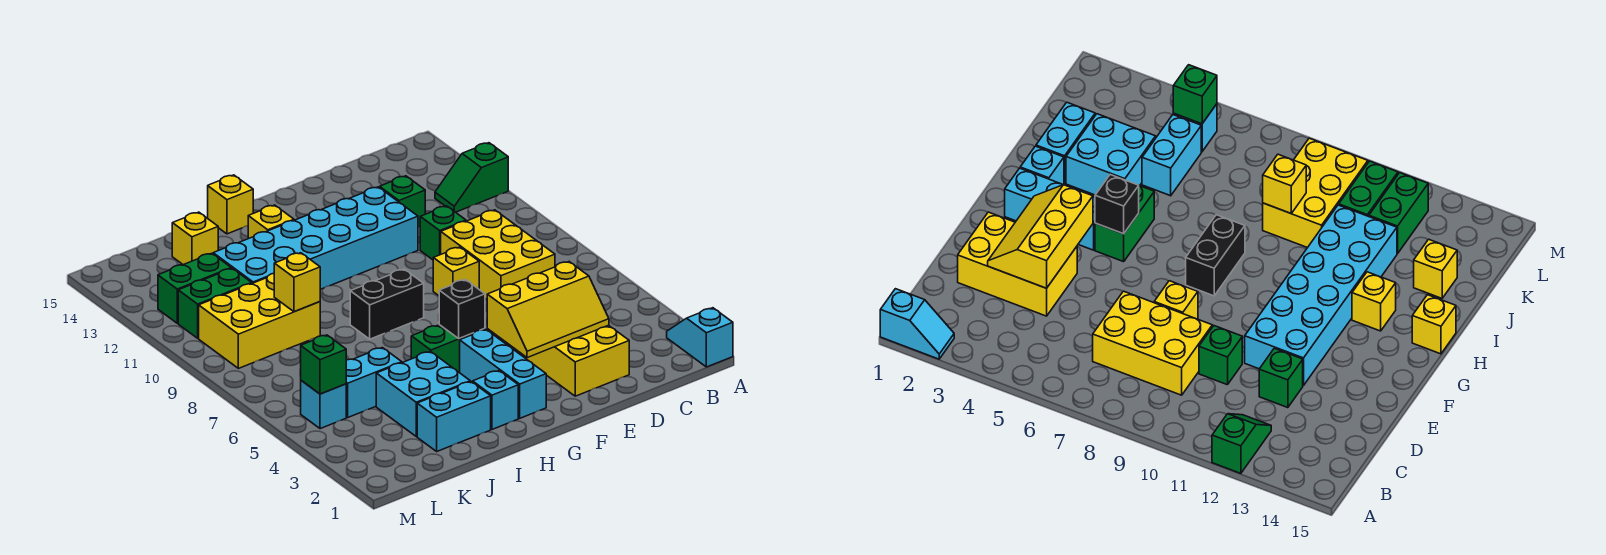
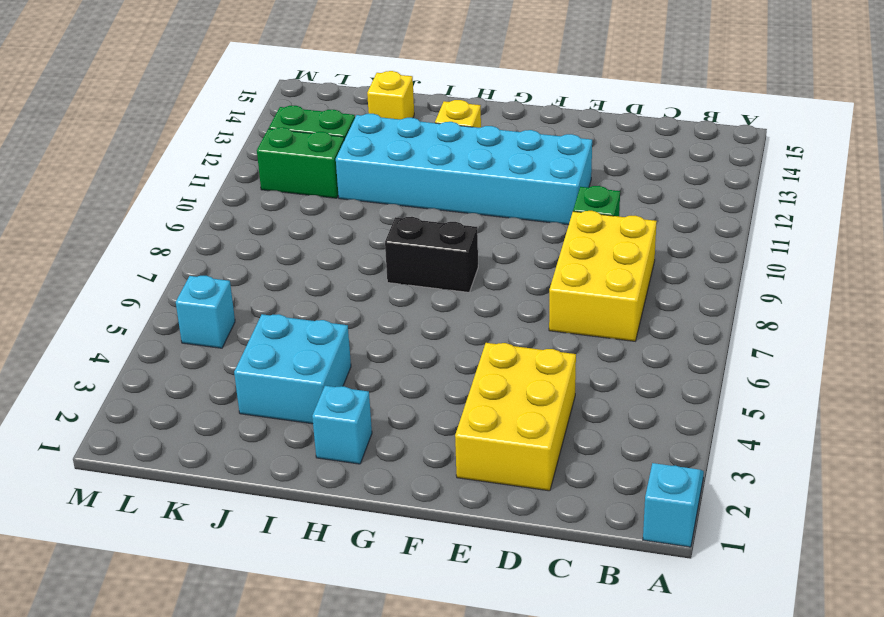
none -> green 1x2 slope [435,143,508,212]
none -> green 1x1 brick [380,176,425,227]
none -> yellow 1x1 brick [433,247,479,296]

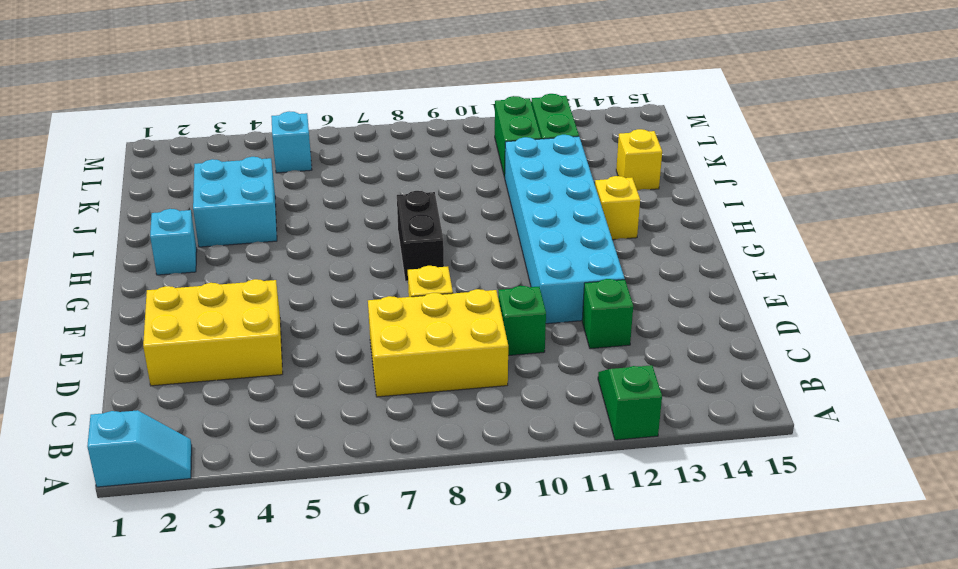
none -> cyan 1x3 brick [460,329,546,418]
none -> green 1x2 brick [411,325,485,373]
none -> yellow 1x1 brick [208,175,253,234]

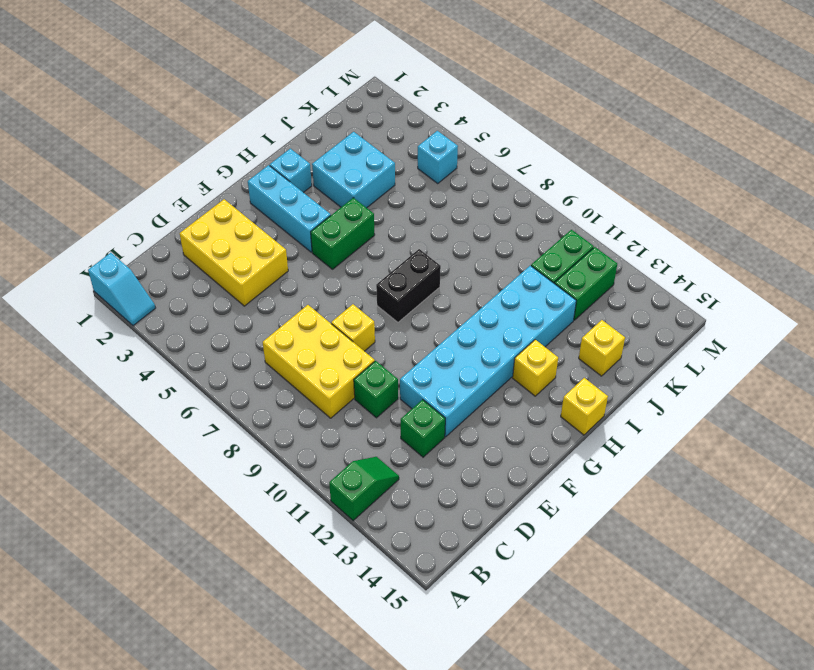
none -> cyan 1x2 brick [417,382,491,451]
none -> cyan 1x2 brick [346,348,402,417]
none -> yellow 2x3 brick [199,273,320,368]

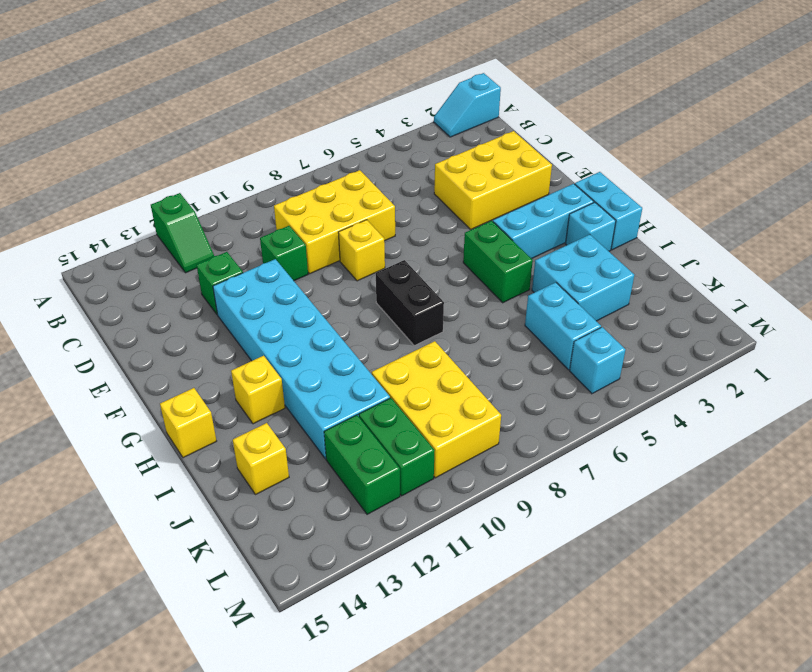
cyan 1x2 brick [575,172,642,250] -> cyan 1x2 brick moved to [417,382,491,451]
none -> yellow 2x3 slope [487,262,609,358]
none -> black 1x1 brick [439,280,485,339]
none -> yellow 1x1 brick [274,253,320,312]

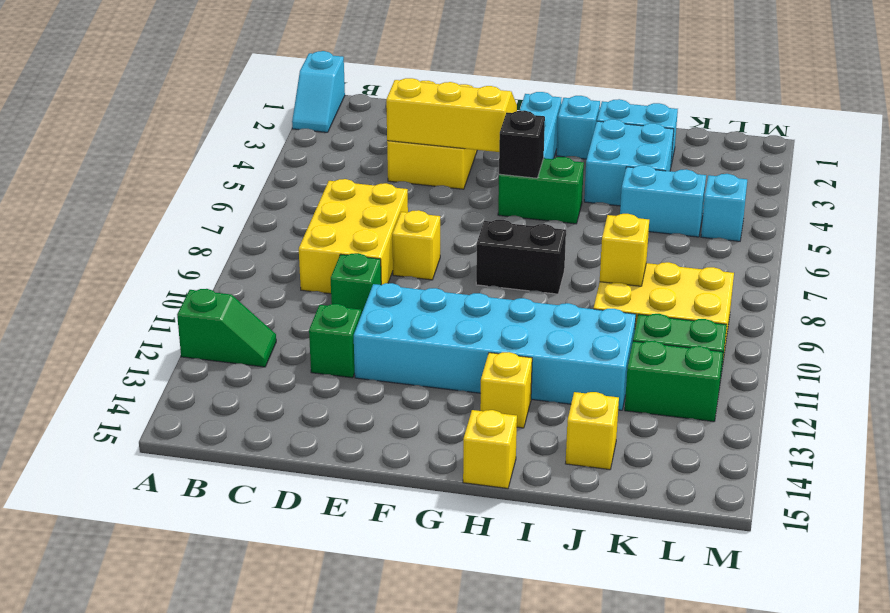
none -> green 1x1 brick [300,335,346,394]

